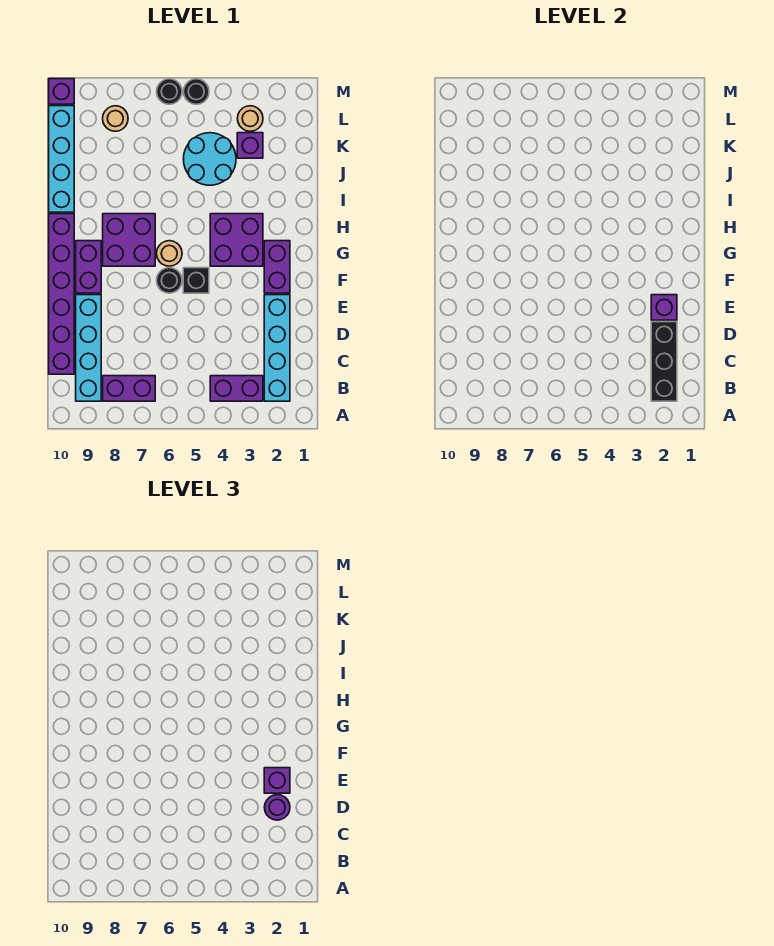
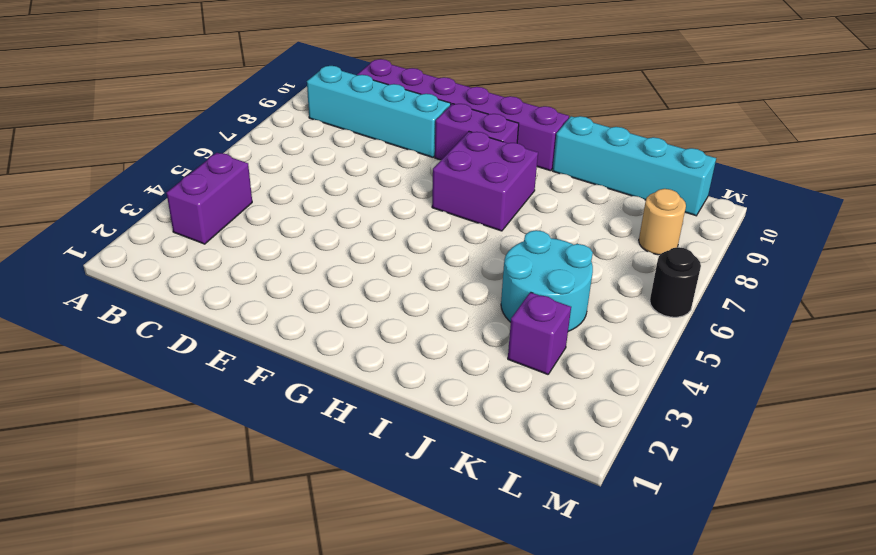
none -> cyan 1x4 brick [264,295,290,401]
none -> purple 1x2 brick [103,376,155,401]
none -> purple 1x2 brick [264,241,290,293]

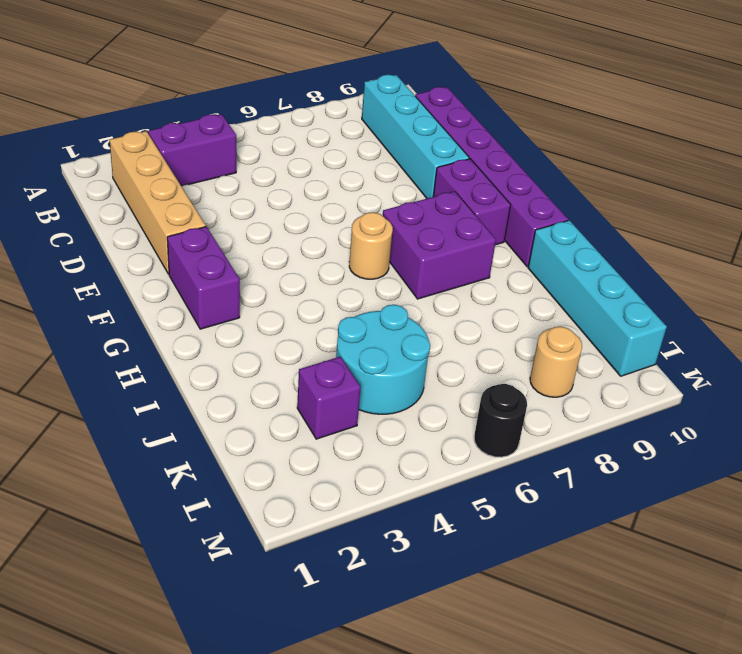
tan 1x4 brick [110,131,206,274] -> cyan 1x4 brick [264,295,290,401]
none -> purple 1x2 brick [103,376,155,401]
none -> black 1x1 brick [183,268,209,293]
none -> black 1x1 round brick [157,268,182,293]

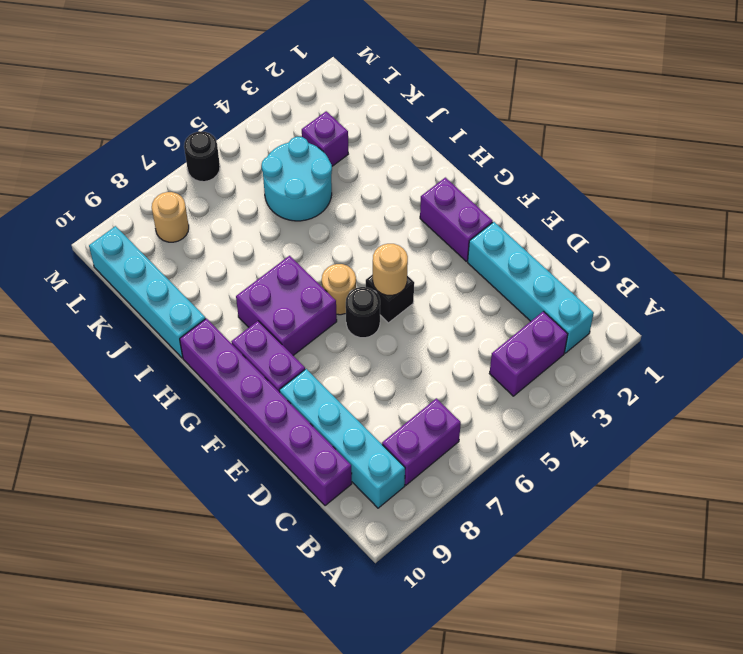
tan 1x1 round brick [373,244,408,295] -> tan 1x1 round brick moved to [237,106,263,131]
none -> purple 2x2 brick [210,214,263,266]
none -> black 1x1 round brick [184,79,209,104]
none -> purple 1x1 brick [49,79,74,104]

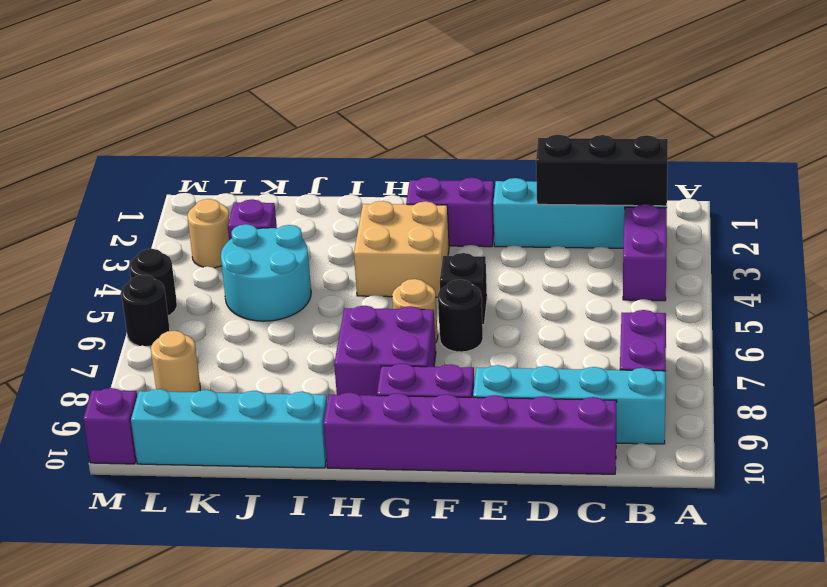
tan 2x2 brick [354,201,449,297] -> purple 2x2 brick [210,214,263,266]
none -> purple 1x1 brick [651,295,677,320]
none -> purple 1x1 round brick [264,795,290,820]
none -> purple 1x1 brick [264,768,290,793]

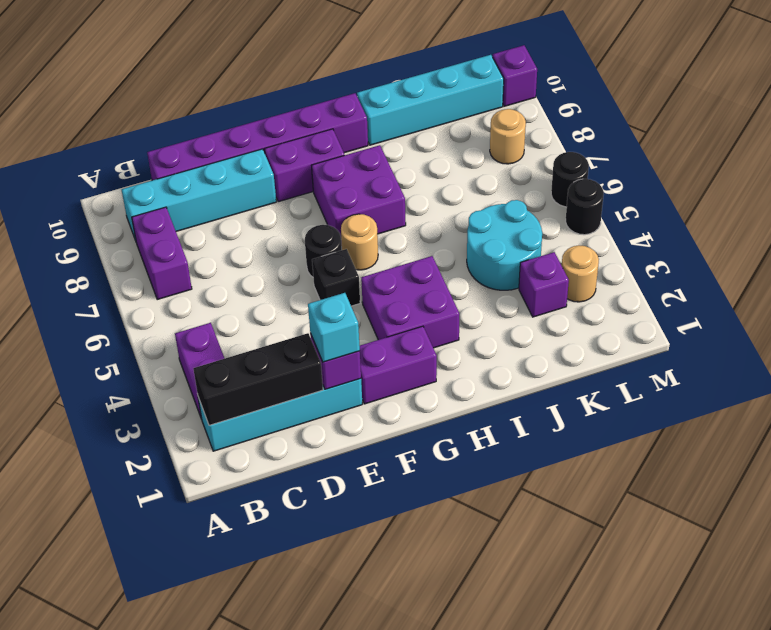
cyan 1x1 brick [308,293,360,362] -> purple 1x1 brick [264,768,290,793]
none -> purple 1x1 round brick [264,795,290,820]

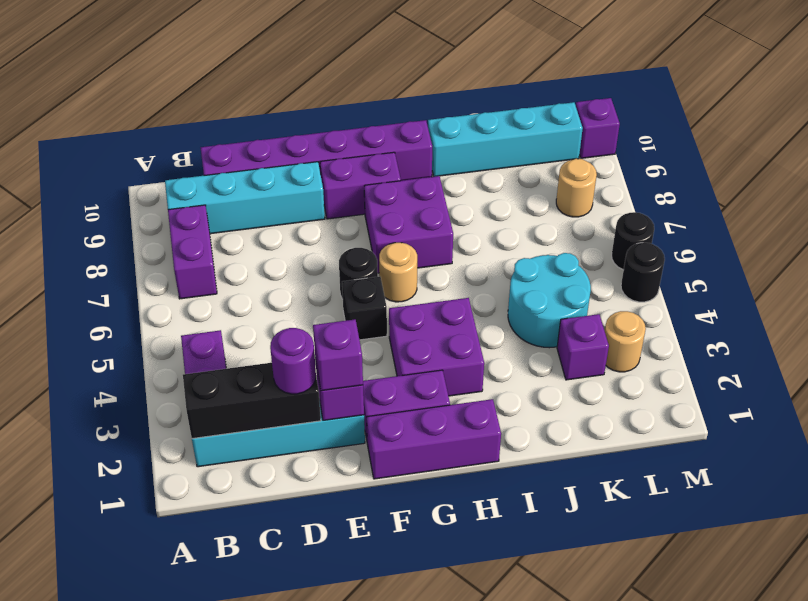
purple 1x3 brick [367,399,501,479] -> none

